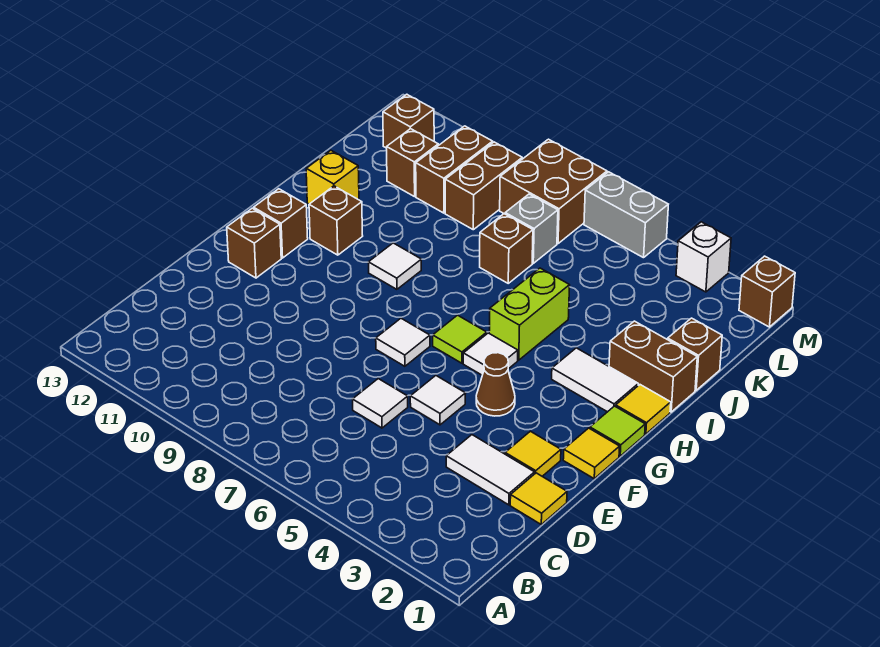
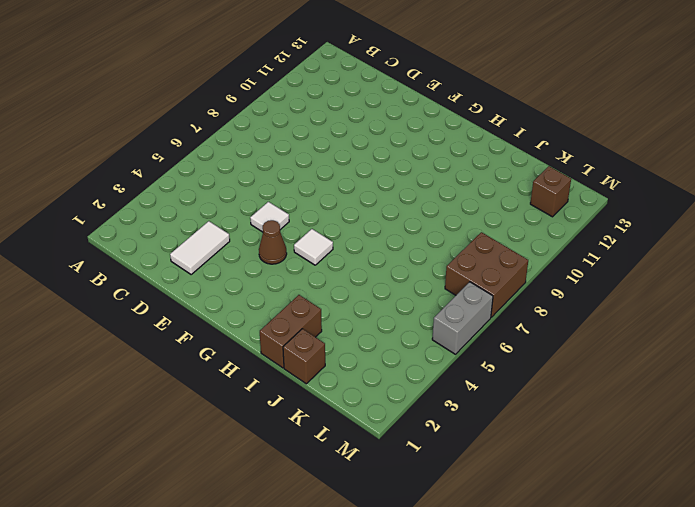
none -> yellow 1x1 tile [510,473,567,524]
none -> white 1x1 tile [353,379,408,428]
none -> yellow 1x1 tile [505,431,561,476]
none -> yellow 1x1 tile [563,428,620,479]

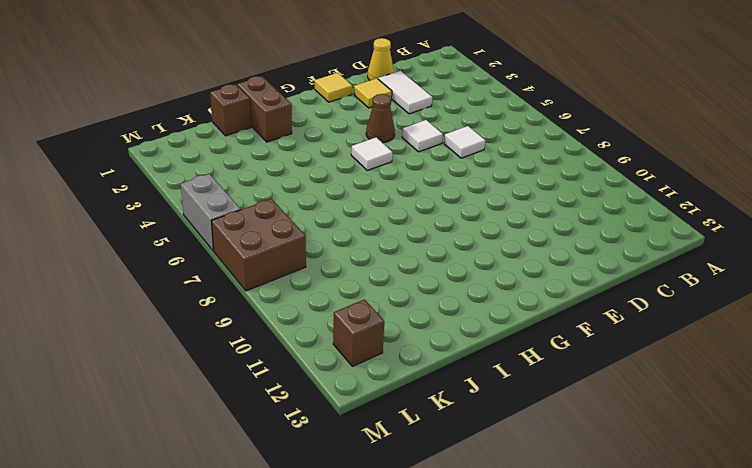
yellow 1x1 cone [368,38,394,80] -> yellow 1x1 tile [510,473,567,524]
none -> white 1x1 tile [376,318,430,366]
none -> brown 1x1 brick [227,208,281,278]
none -> lime 1x1 tile [590,406,645,456]
none -> lime 1x1 tile [433,315,487,363]

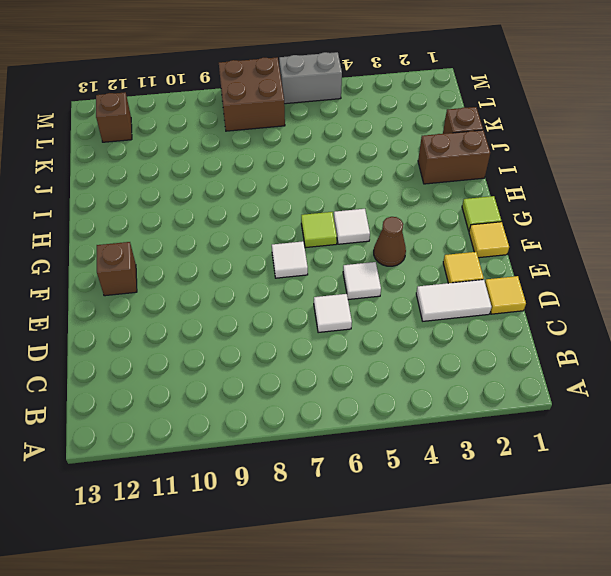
none -> brown 1x1 brick [254,189,308,258]
none -> yellow 1x1 tile [616,385,671,434]
none -> white 1x2 tile [552,348,638,412]
none -> lime 1x2 brick [489,268,570,360]

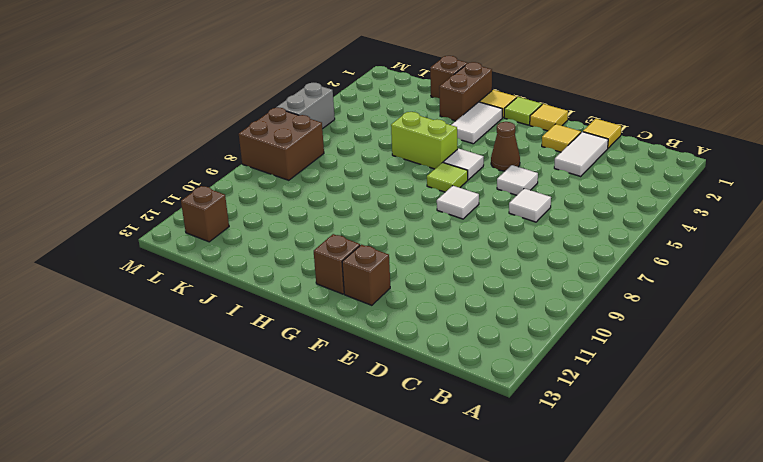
none -> white 1x1 tile [368,243,421,289]
none -> brown 1x1 brick [309,186,363,255]
none -> yellow 1x1 brick [306,150,359,204]
none -> brown 1x1 brick [480,214,533,283]

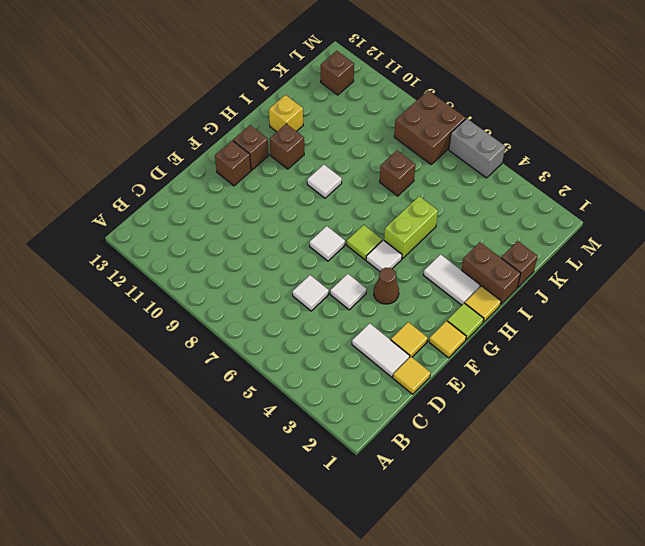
none -> grey 1x1 brick [505,194,558,263]
none -> brown 1x2 brick [445,142,522,230]
none -> brown 1x2 brick [416,126,493,213]
none -> brown 1x1 brick [387,129,438,197]

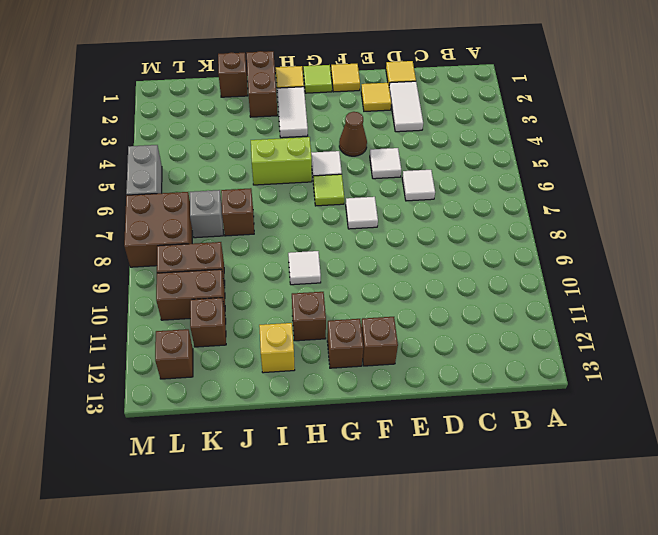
none -> brown 1x1 brick [739,256,795,327]
none -> white 1x1 brick [676,222,731,292]

